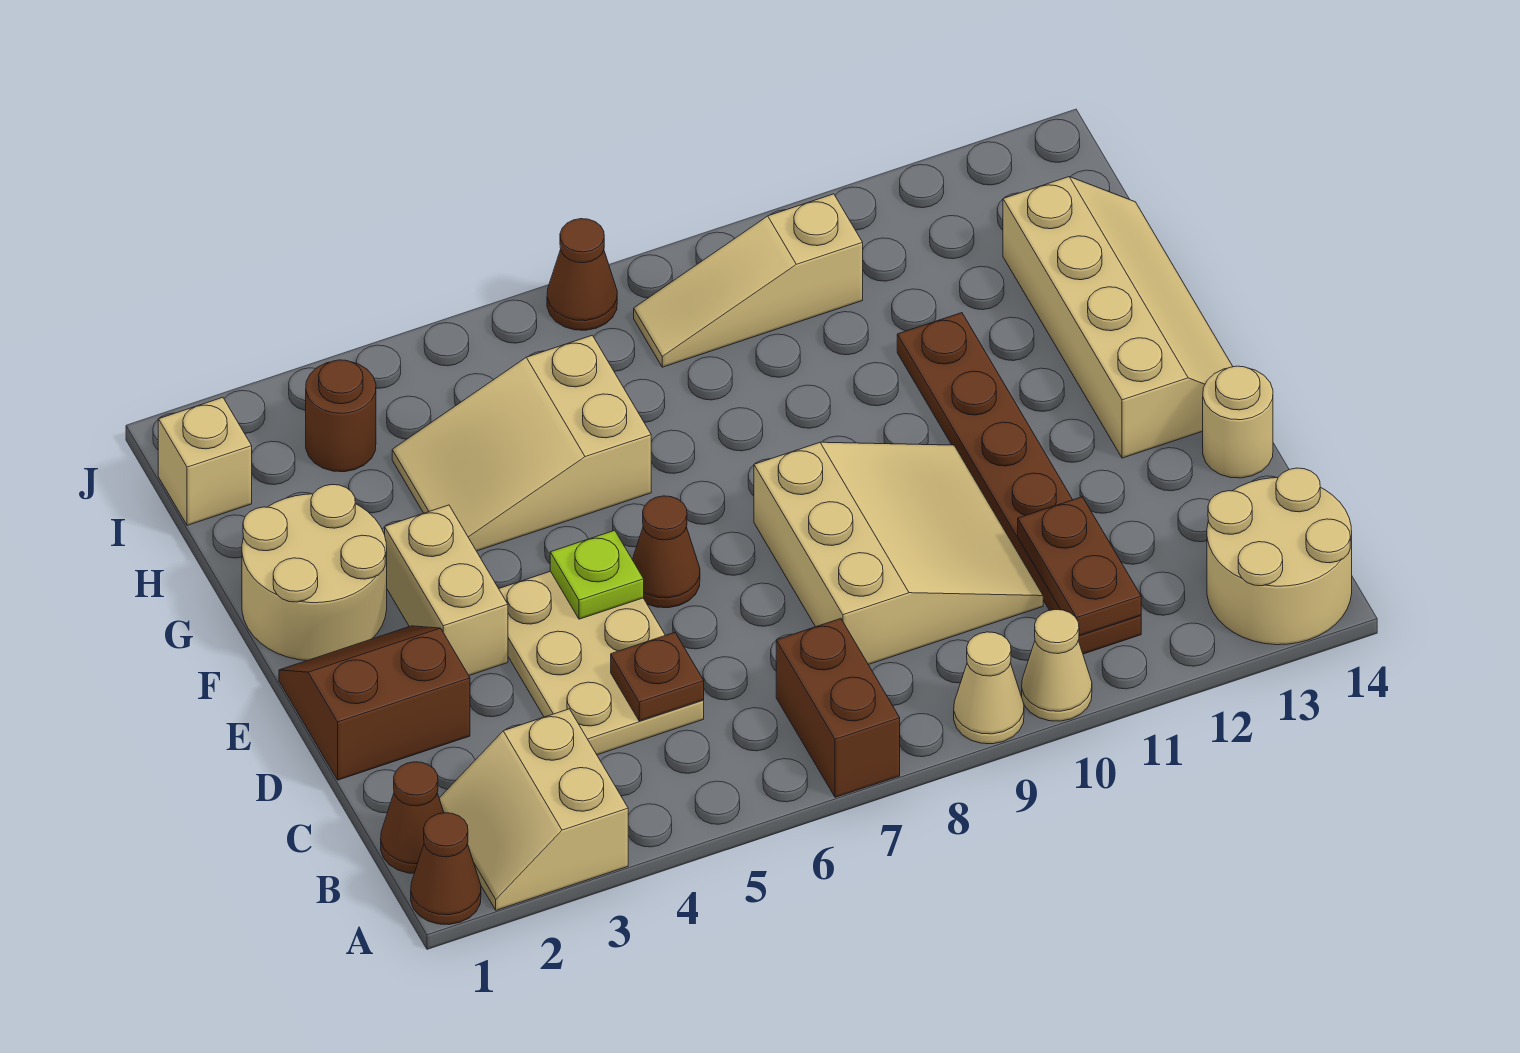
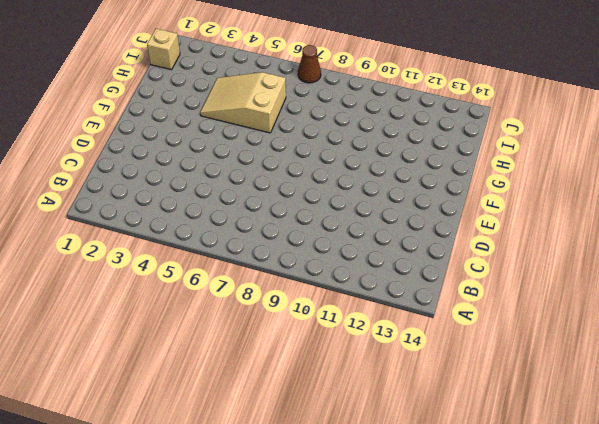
none -> brown 1x1 cone [411,813,481,925]
none -> tan 2x2 slope [439,709,628,910]
none -> brown 1x2 brick [776,619,900,797]

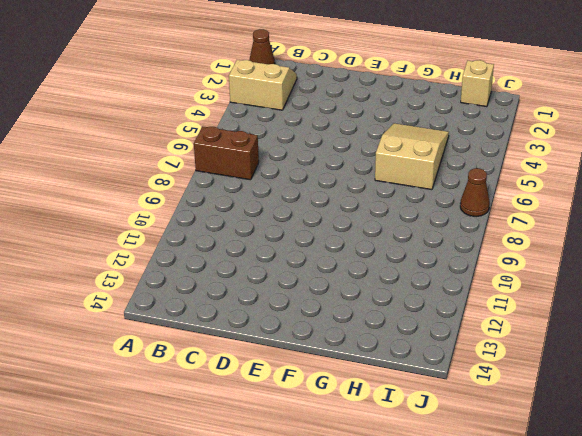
none -> tan 1x1 cone [954,632,1024,744]
none -> tan 1x1 cone [1022,609,1092,721]
none -> tan 2x2 round brick [1207,468,1352,645]

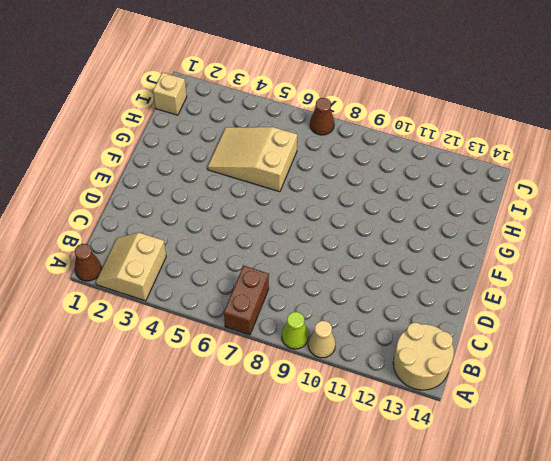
lime 1x1 cone [282,312,309,349] -> tan 1x1 cone [954,632,1024,744]
none -> brown 1x1 cone [381,762,444,873]
none -> brown 1x6 plate [897,313,1141,654]
none -> tan 2x3 plate [499,571,704,755]

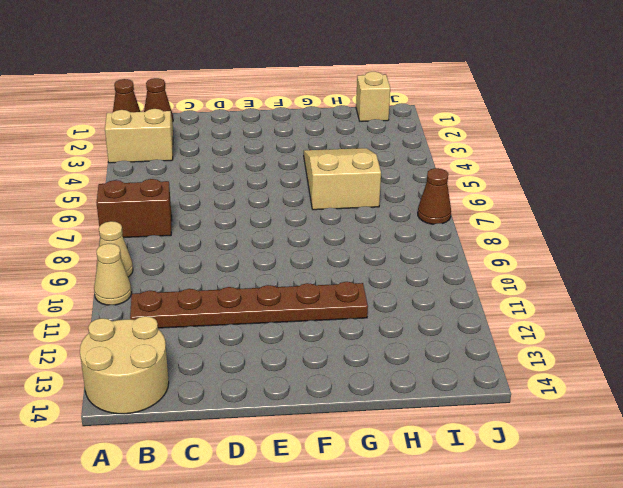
none -> tan 2x3 plate [499,571,704,755]
none -> tan 3x3 slope [754,442,1043,665]
none -> brown 2x2 slope [279,626,470,780]

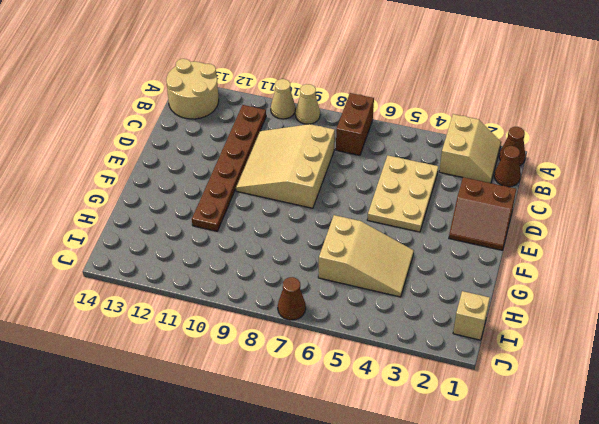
none -> tan 1x1 round brick [1203,366,1273,478]
none -> tan 1x2 brick [385,505,508,675]
none -> brown 1x1 cone [632,496,700,608]

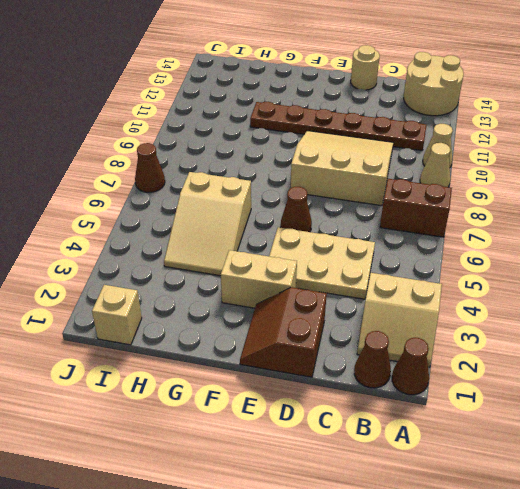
none -> tan 2x4 slope [1003,177,1233,458]
none -> tan 2x2 round brick [242,485,387,661]
none -> brown 1x1 round brick [306,360,376,472]

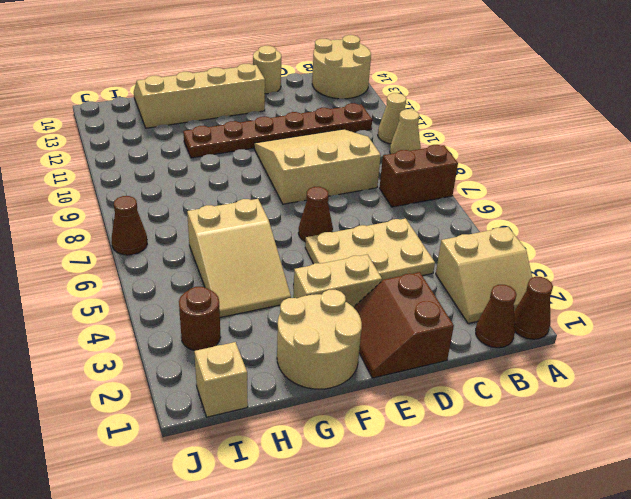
none -> tan 1x3 slope [634,194,863,367]
none -> brown 1x2 plate [1018,497,1141,636]
none -> brown 1x1 plate [611,632,704,721]

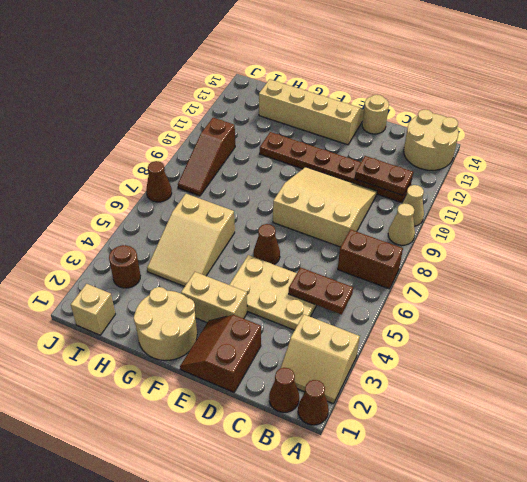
brown 1x2 plate [289,267,353,315] -> brown 1x1 plate [611,632,704,721]
brown 1x3 slope [178,118,235,196] -> tan 1x3 slope [634,194,863,367]
none -> lime 1x1 plate [550,530,644,619]

